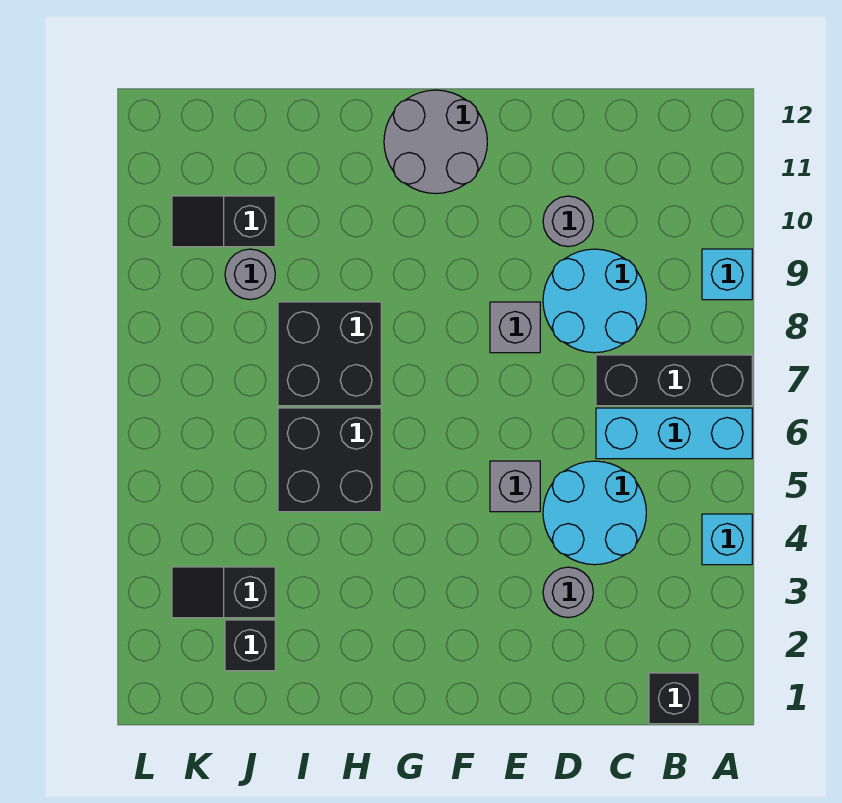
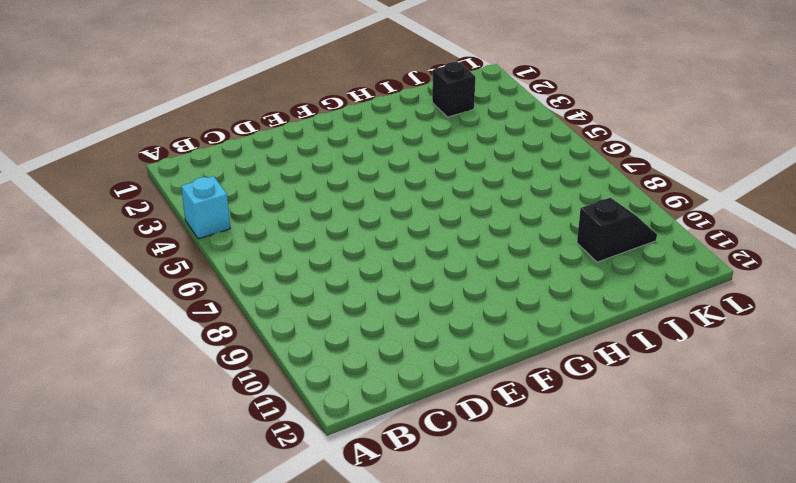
none -> cyan 1x3 brick [596,408,752,459]
none -> black 1x3 brick [596,355,752,406]
none -> cyan 1x1 brick [702,249,752,300]

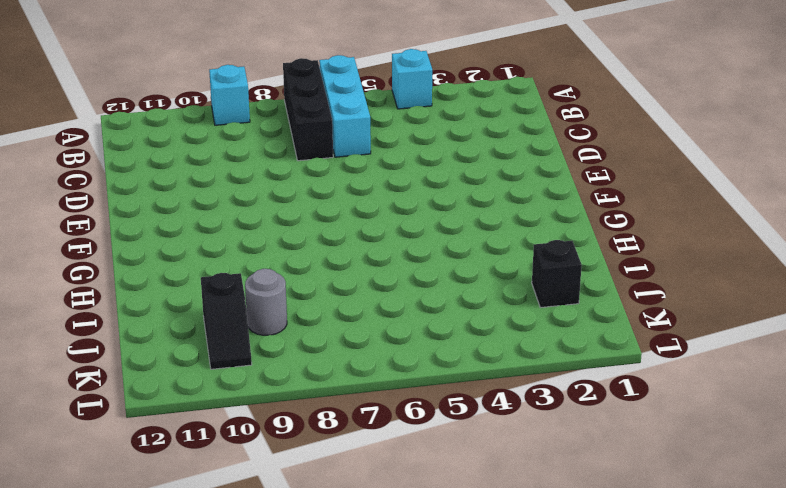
none -> black 1x1 brick [649,673,699,724]
none -> cyan 2x2 round brick [543,461,646,565]
none -> cyan 2x2 round brick [543,249,646,353]

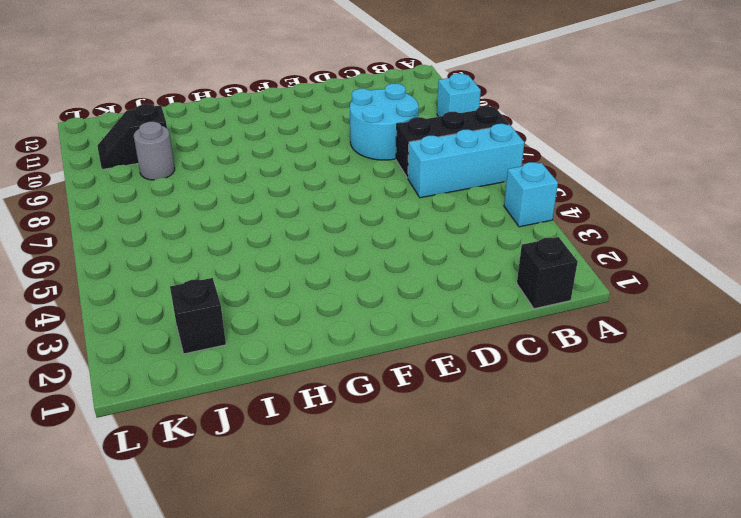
none -> cyan 2x2 round brick [543,461,646,565]
none -> grey 1x1 round brick [543,567,593,618]
none -> grey 1x1 round brick [543,196,593,247]

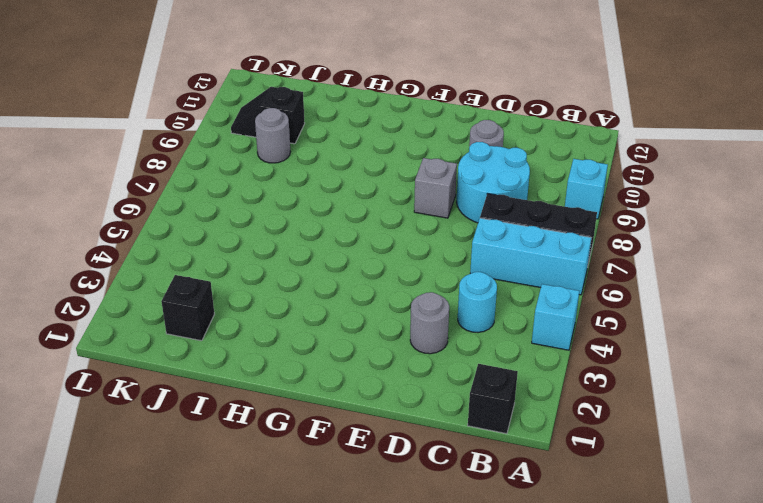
cyan 1x1 round brick [458,272,497,332] -> cyan 2x2 round brick [543,461,646,565]
none -> grey 1x1 brick [490,461,540,512]
none -> grey 2x2 round brick [384,90,487,194]
none -> black 2x2 brick [278,408,381,512]

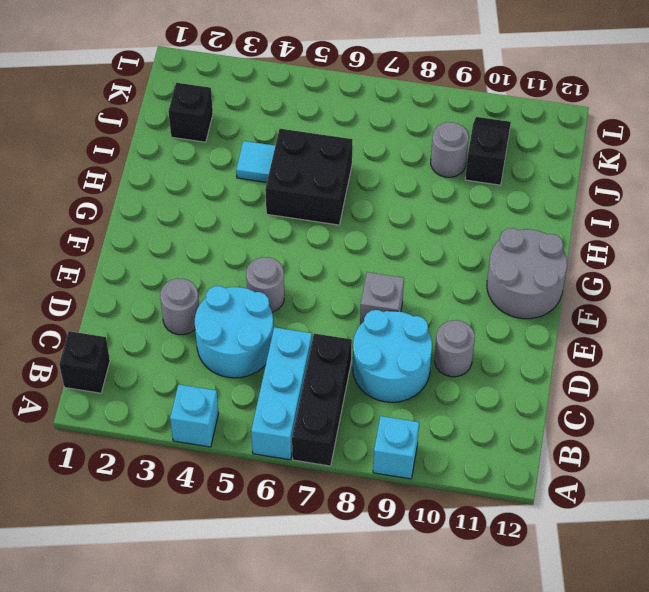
grey 1x1 round brick [246,257,284,312] -> grey 1x1 brick [490,461,540,512]
cyan 1x1 tile [236,141,275,182] -> none
none -> black 2x2 brick [278,302,381,406]
none -> black 1x2 slope [172,567,275,618]

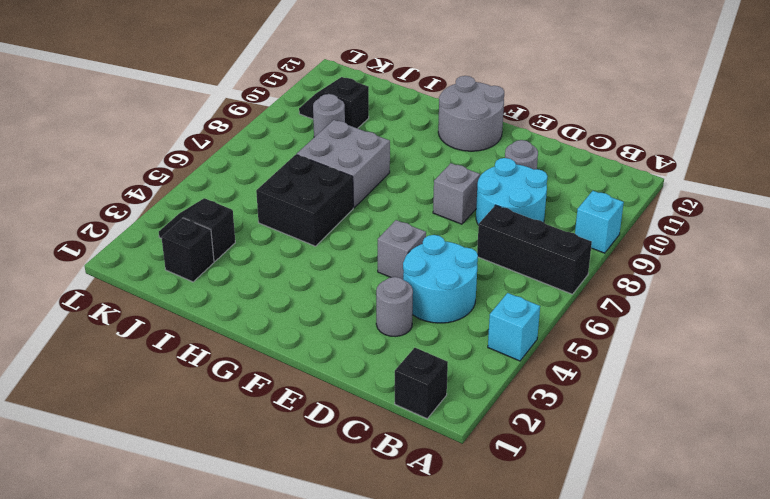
grey 2x2 brick [297,120,390,208] -> black 2x2 brick [278,302,381,406]
none -> cyan 1x3 brick [596,408,752,459]

